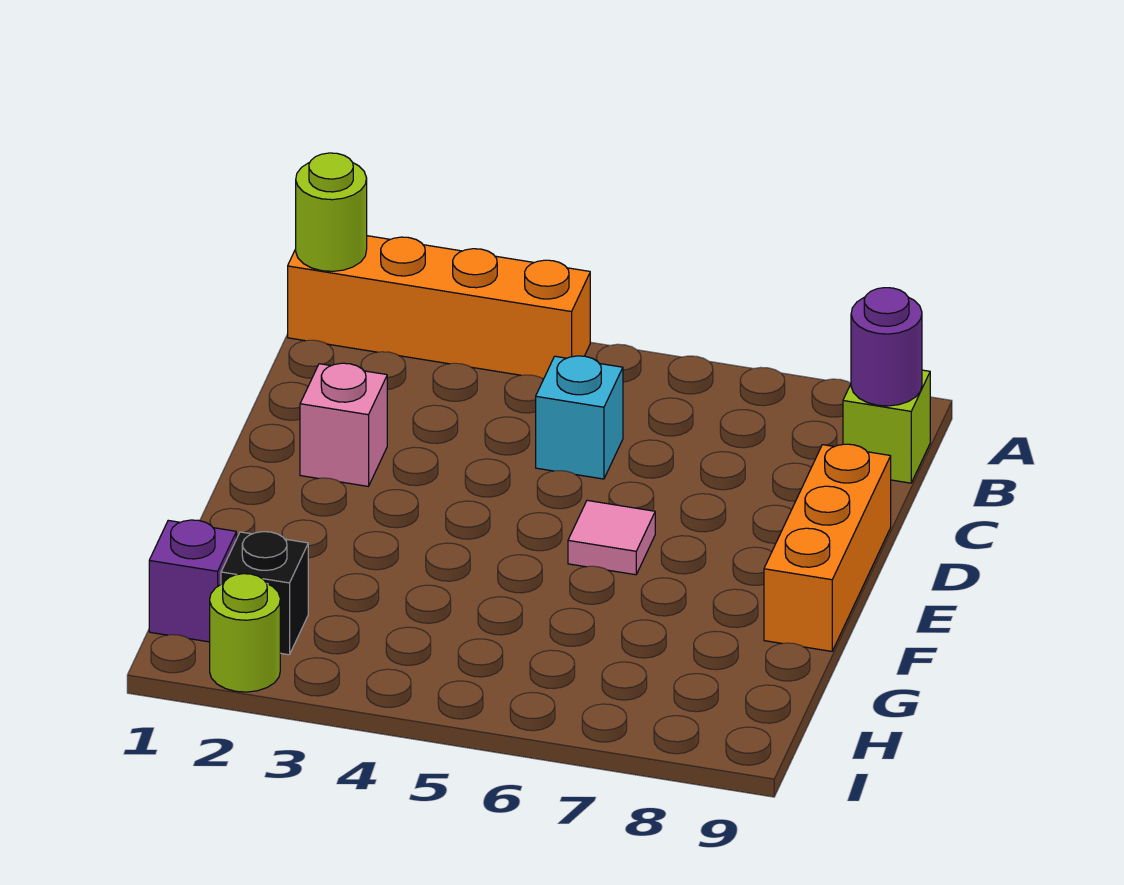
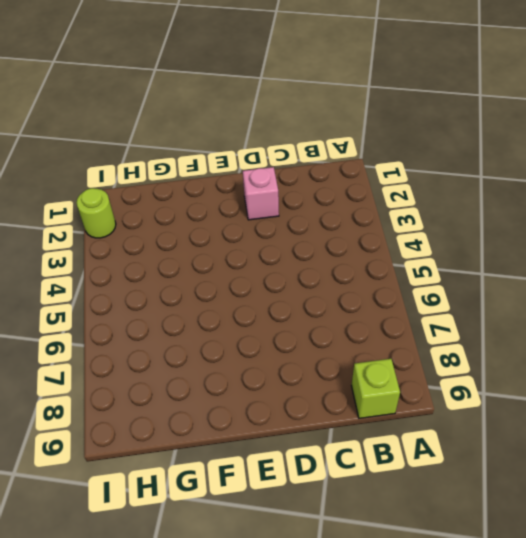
none -> orange 1x4 brick [288,236,590,379]
none -> cyan 1x1 brick [536,356,623,479]

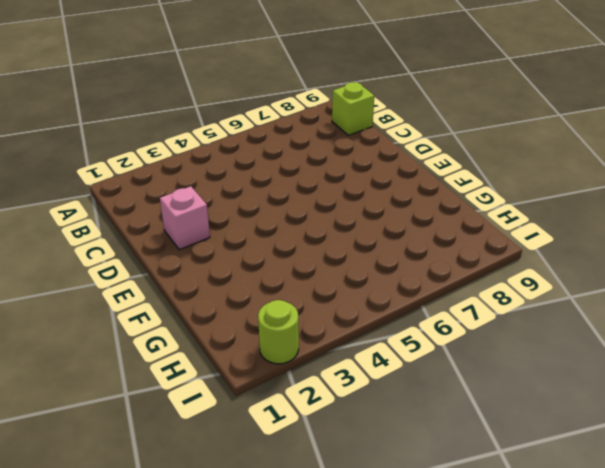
none -> orange 1x4 brick [288,236,590,379]
none -> cyan 1x1 brick [536,356,623,479]

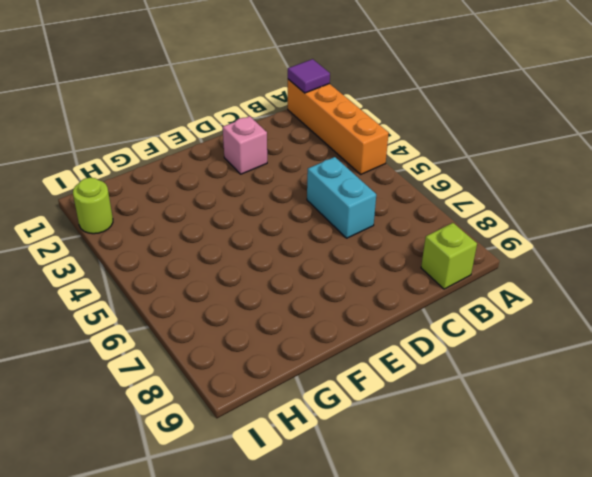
purple 1x1 tile [288,59,330,93] -> lime 1x1 round brick [296,153,367,271]
cyan 1x2 brick [307,157,376,238] -> cyan 1x1 brick [536,356,623,479]
none -> orange 1x3 brick [764,444,891,651]
none -> pink 1x1 tile [568,500,655,575]

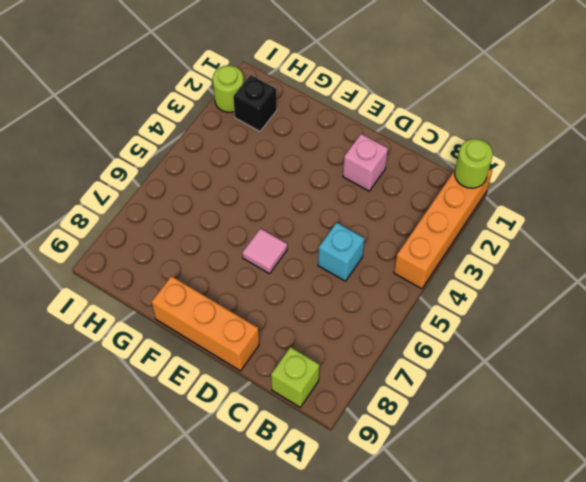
none -> purple 1x1 brick [149,520,236,642]
none -> purple 1x1 round brick [851,288,922,406]

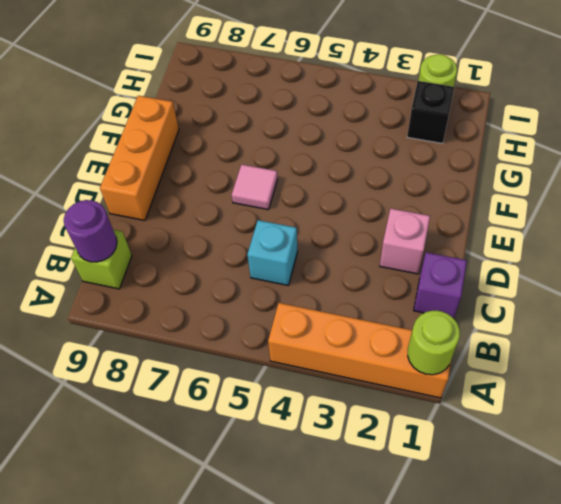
purple 1x1 brick [414,252,467,318] -> purple 1x1 brick moved to [149,520,236,642]

